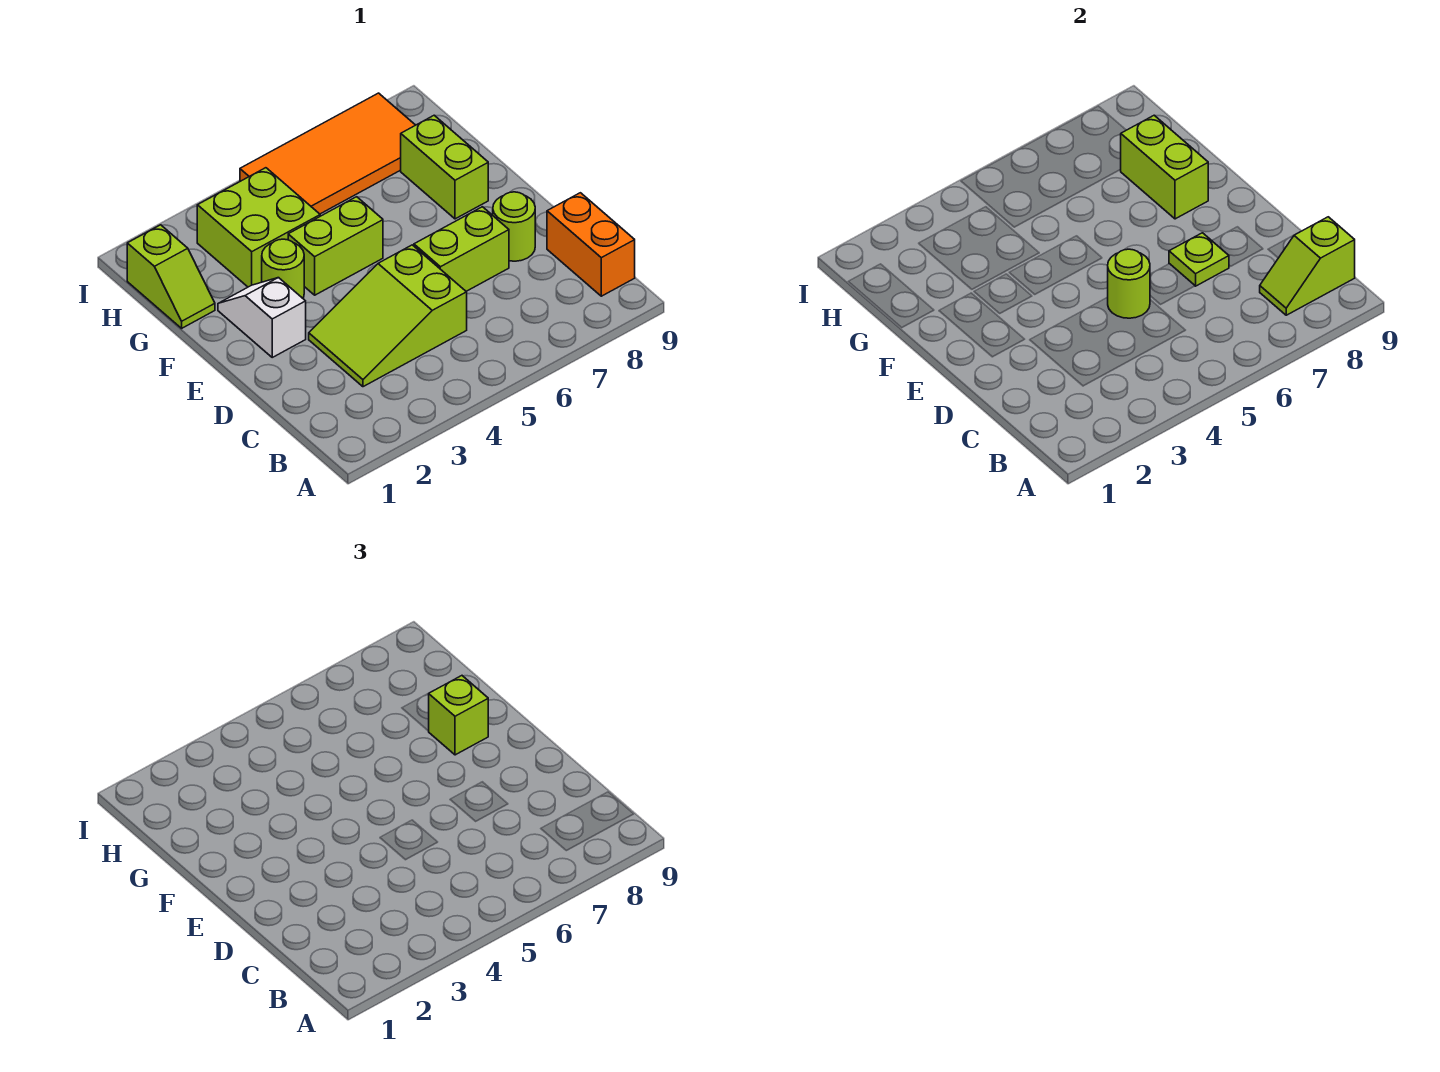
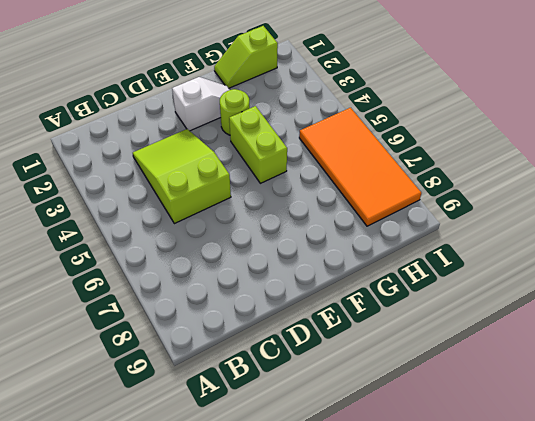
none -> orange 1x2 brick [547,193,635,296]
none -> lime 1x2 brick [414,207,509,291]
none -> lime 1x1 round brick [493,192,535,261]

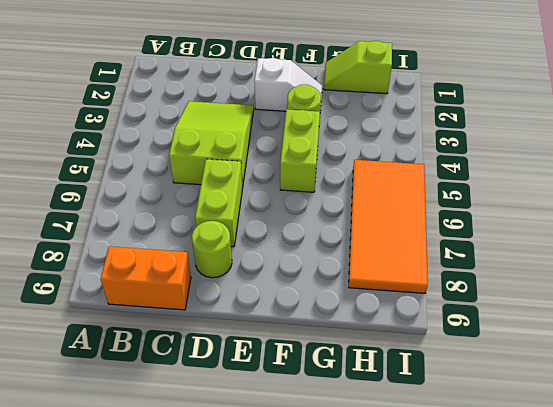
none -> lime 1x2 brick [401,115,488,219]
none -> lime 2x2 brick [197,168,320,287]
none -> lime 1x2 slope [1260,217,1355,315]

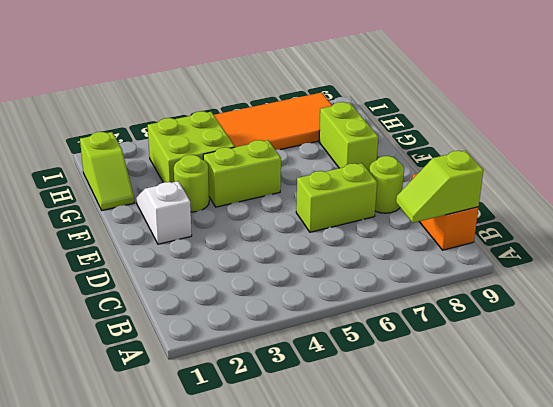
none -> lime 2x3 slope [309,245,467,387]
none -> lime 1x1 round brick [1108,249,1150,318]
none -> lime 1x1 plate [1169,233,1229,286]

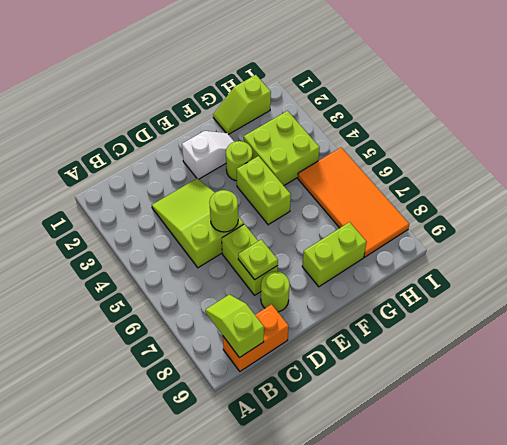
none -> lime 1x2 brick [1120,115,1208,219]
none -> lime 1x1 brick [429,676,488,755]

